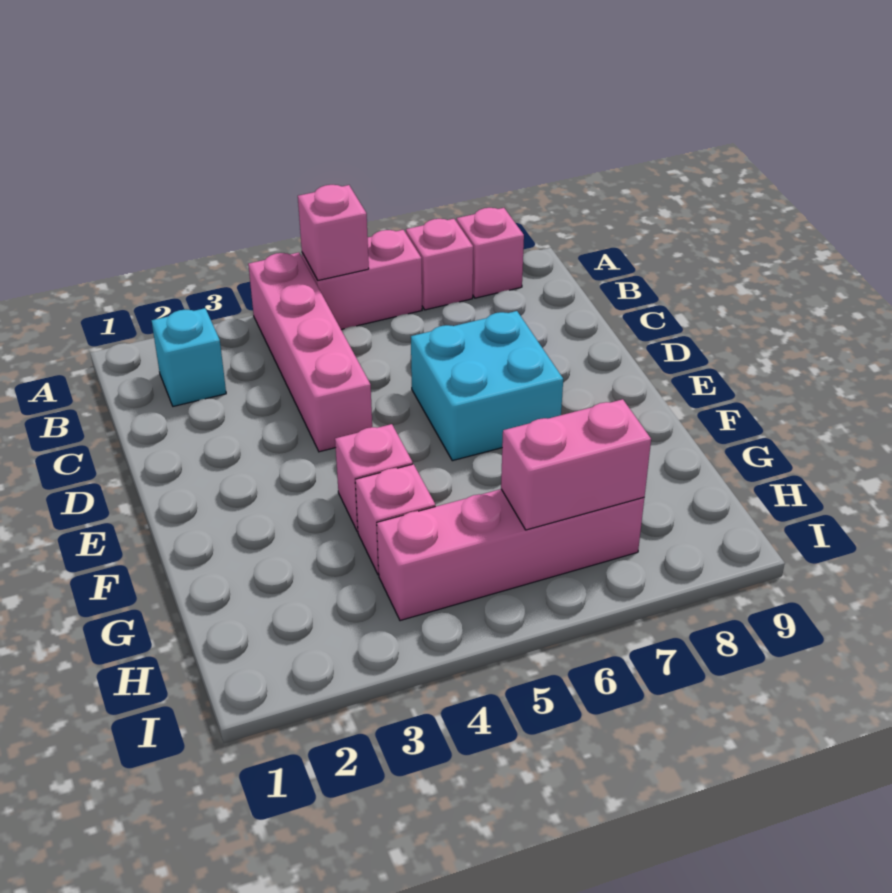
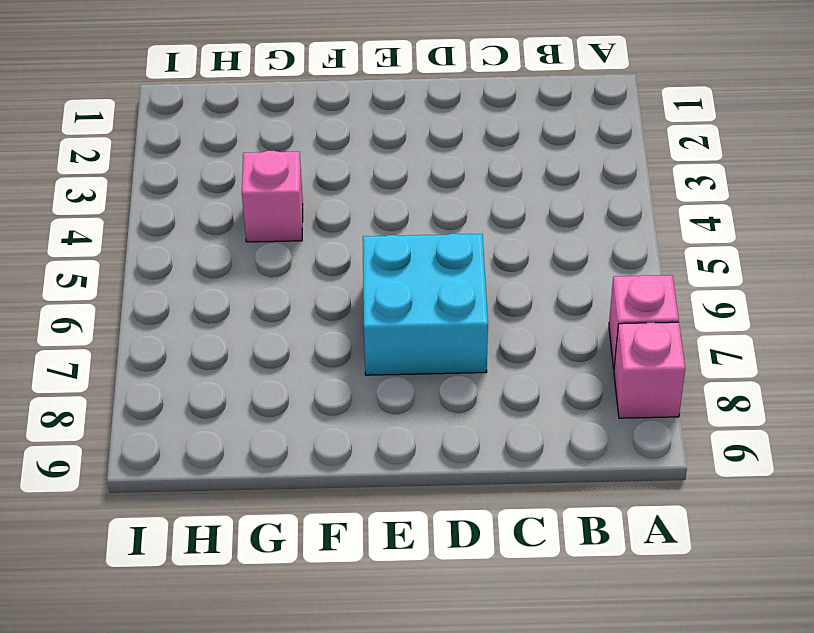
none -> pink 1x4 brick [248,253,372,452]
none -> pink 1x2 brick [302,230,422,329]

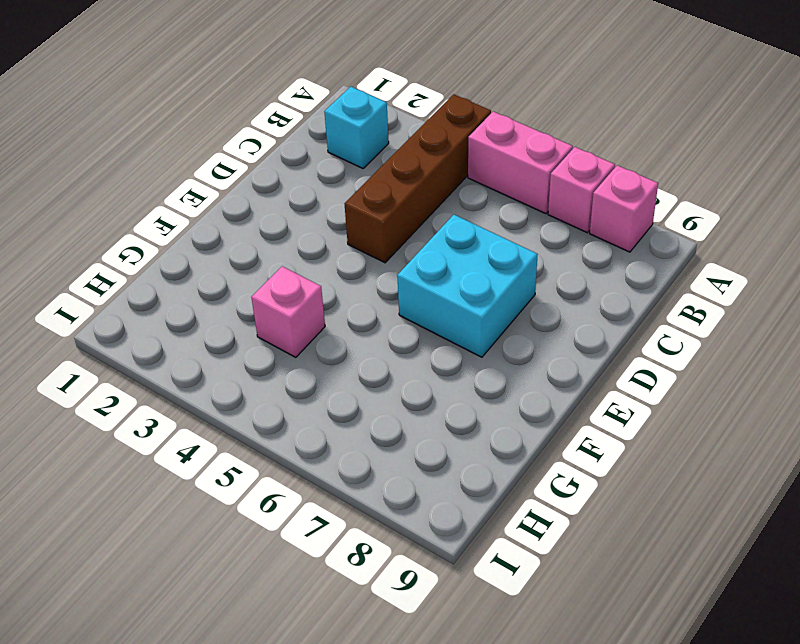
brown 1x4 brick [345,94,491,263] -> pink 1x4 brick [248,253,372,452]
none -> pink 1x1 brick [335,424,413,532]
none -> pink 1x4 brick [377,489,644,621]

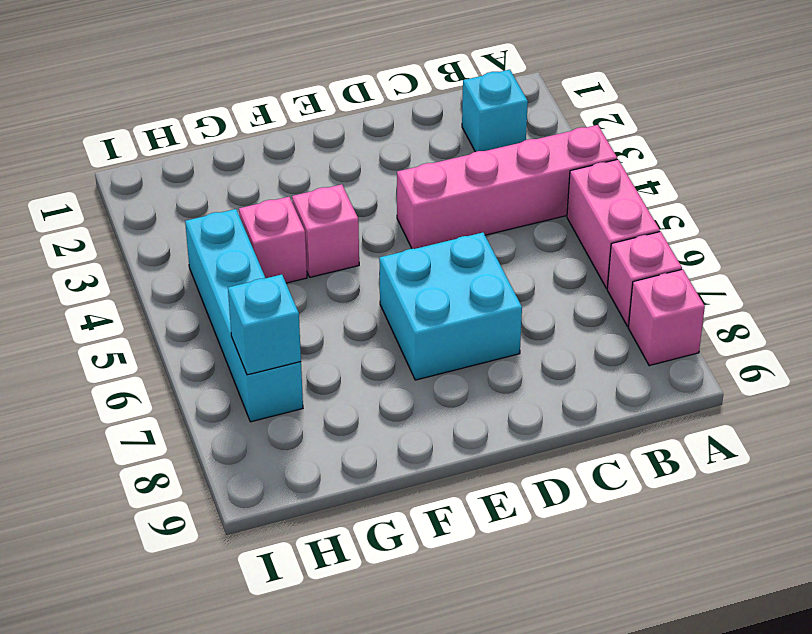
cyan 1x4 brick [185,209,303,422] -> pink 1x4 brick [377,489,644,621]
cyan 1x1 brick [228,275,301,375] -> pink 1x2 brick [501,399,651,530]
none -> pink 1x1 brick [298,185,369,280]

